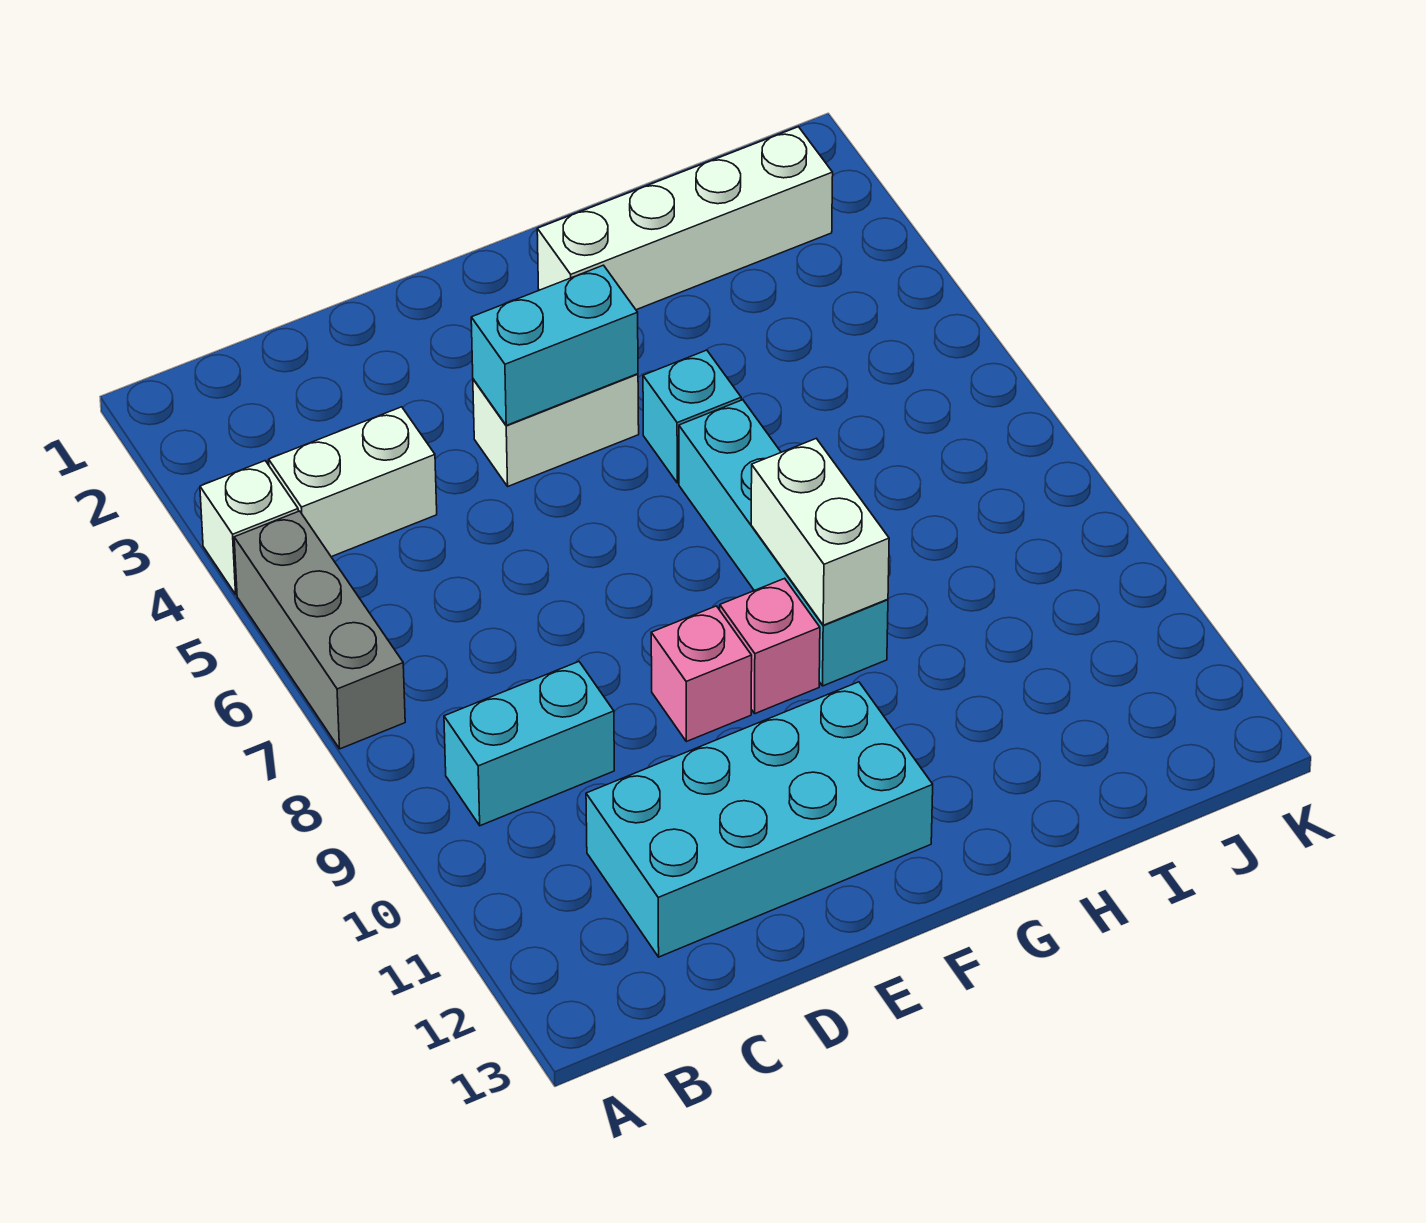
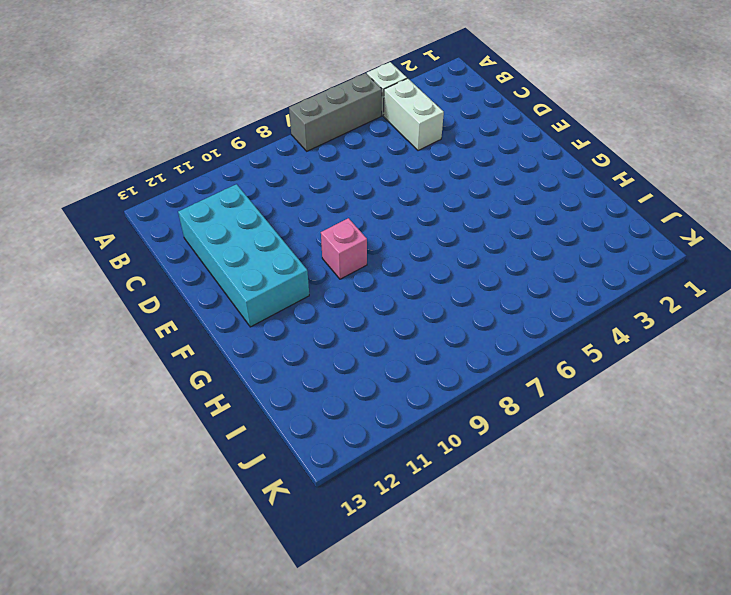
none -> cyan 1x2 brick [444,662,614,826]
none -> white 1x2 brick [473,374,639,486]
none -> pink 1x1 brick [651,606,752,742]

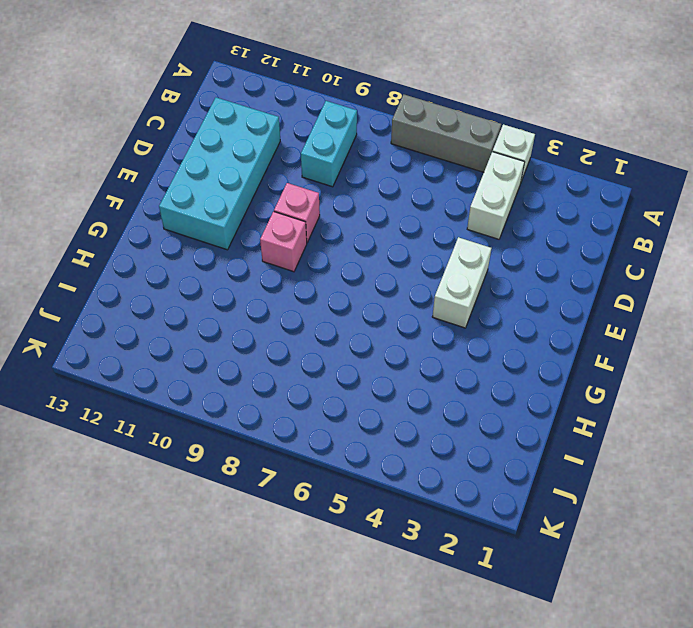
none -> white 1x4 brick [537,127,833,310]
none -> cyan 1x1 brick [643,350,741,483]
none -> cyan 1x4 brick [679,400,888,686]

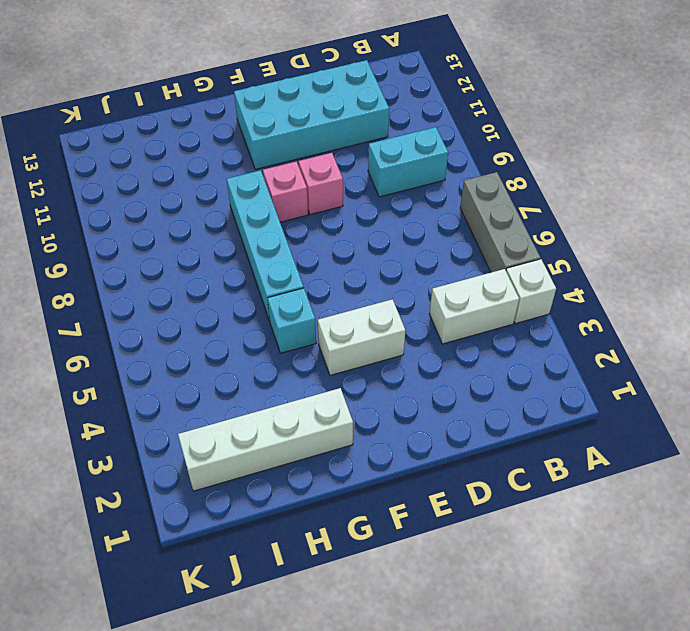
none -> cyan 1x2 brick [471,265,638,425]
none -> white 1x2 brick [751,439,889,625]

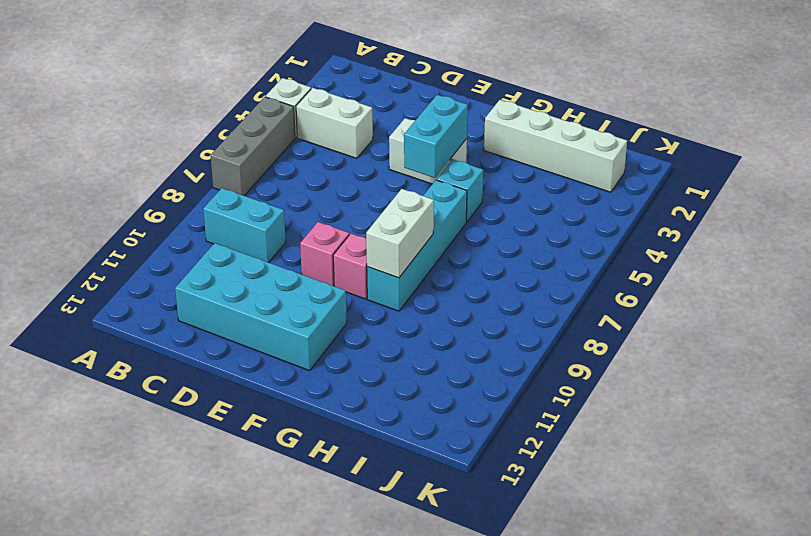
cyan 1x2 brick [404,95,468,178] -> cyan 1x2 brick turned to [471,265,638,425]

